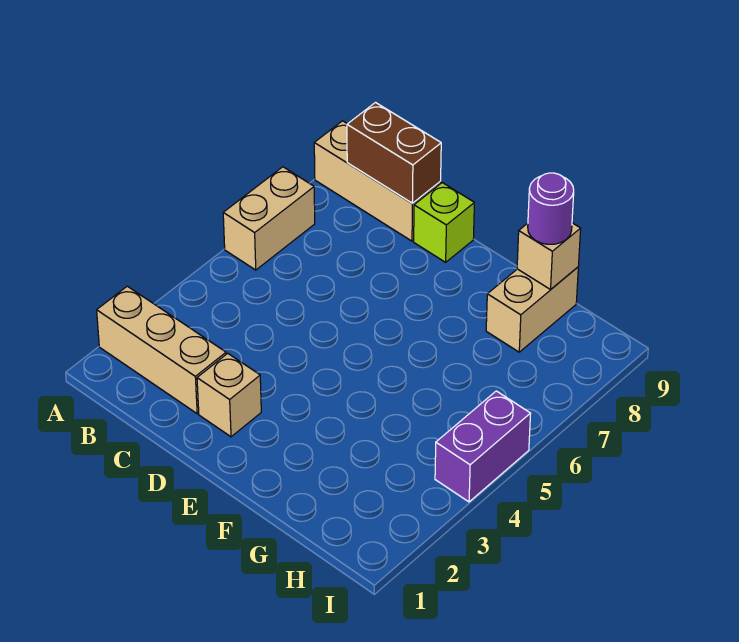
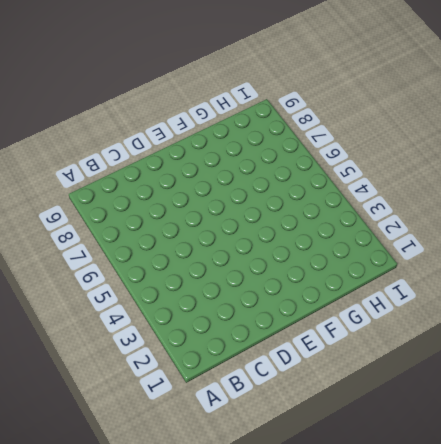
none -> tan 1x3 brick [97,286,226,414]
none -> tan 1x2 brick [223,167,315,270]

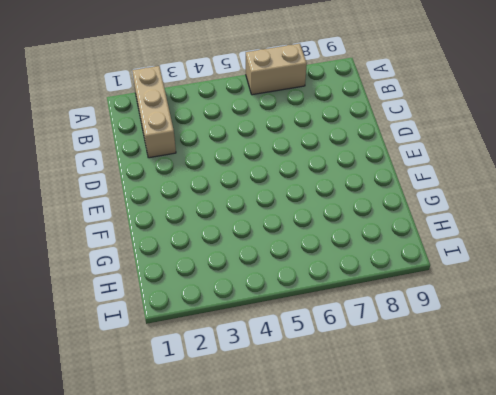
none -> tan 1x3 brick [314,121,441,241]
none -> tan 1x1 brick [197,353,261,437]

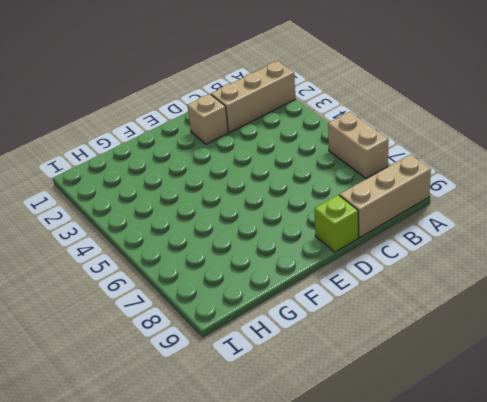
none -> tan 1x2 brick [486,267,578,352]
none -> purple 1x2 brick [435,391,531,502]

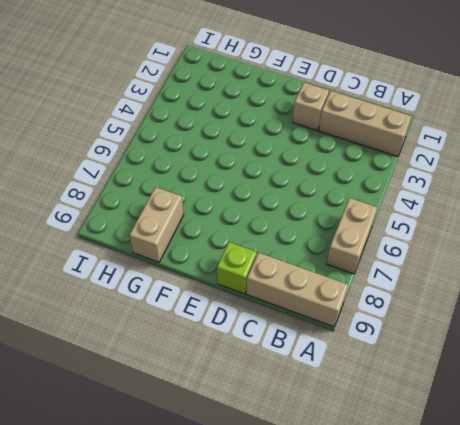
none -> purple 1x2 brick [435,391,531,502]
none -> brown 1x2 brick [347,103,441,203]

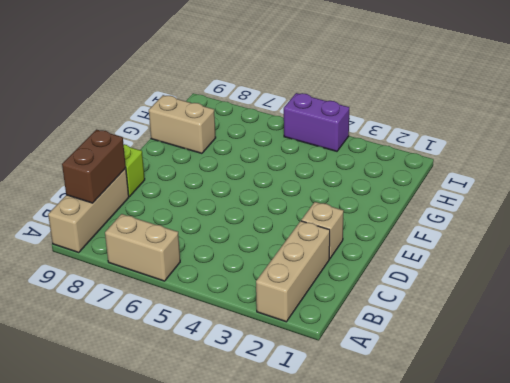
none -> tan 1x1 brick [517,223,581,289]
none -> purple 1x1 round brick [528,173,574,244]

